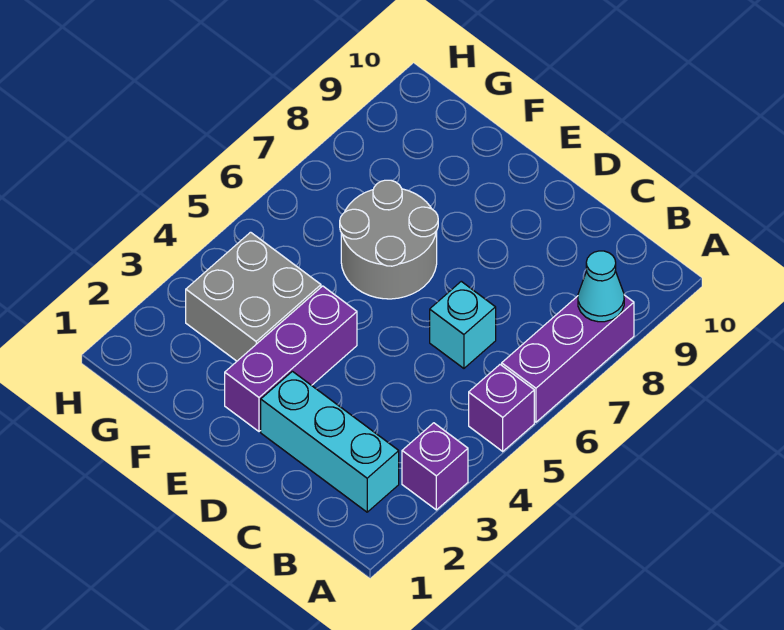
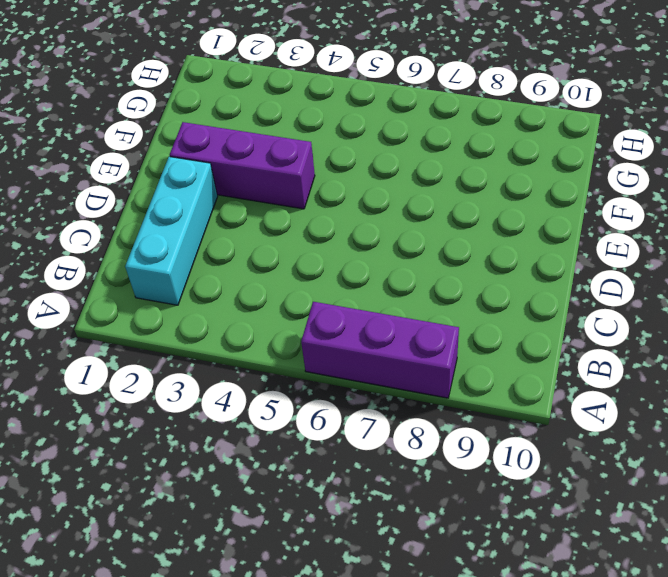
none -> purple 1x1 brick [402,423,468,510]
none -> purple 1x1 brick [469,365,534,451]

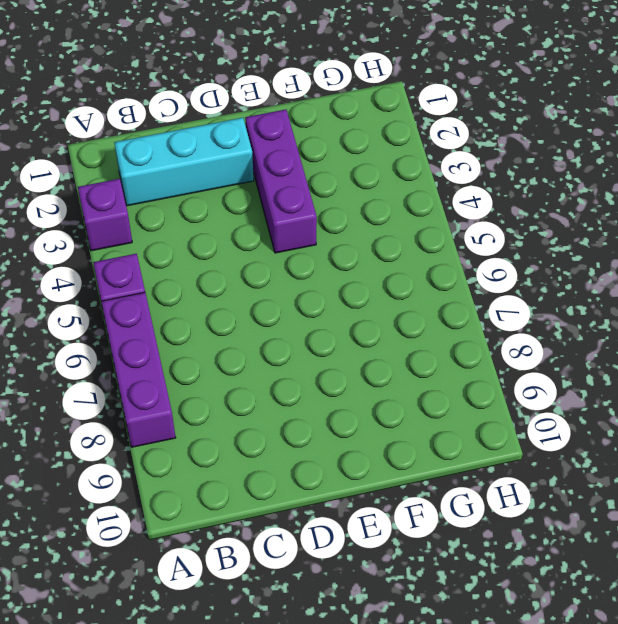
none -> cyan 1x1 brick [430,281,496,368]
none -> grey 2x2 round brick [340,180,438,299]

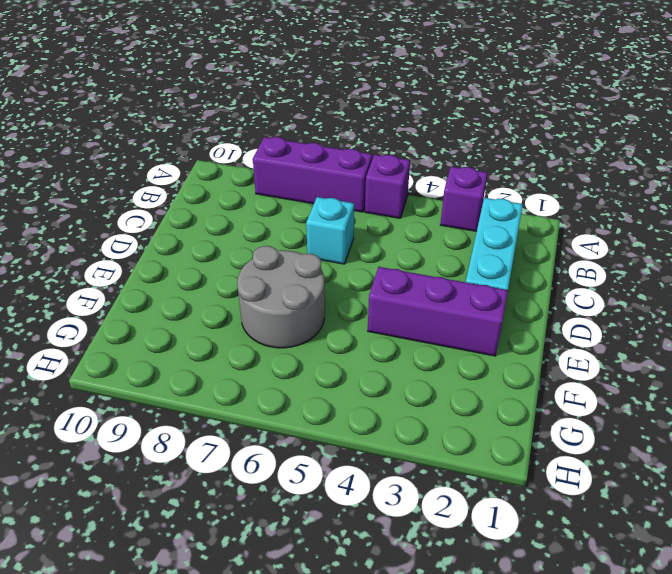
none -> grey 2x2 brick [186,232,321,361]
none -> cyan 1x1 cone [578,251,624,322]

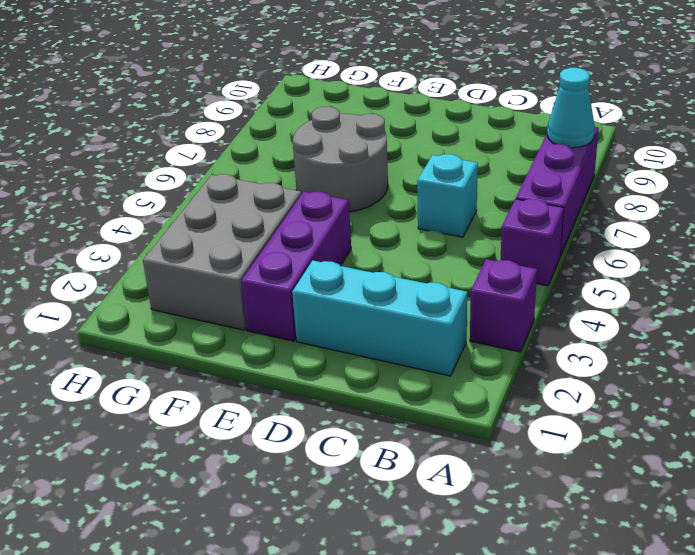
grey 2x3 brick [143,174,302,330] -> grey 2x2 brick [186,232,321,361]

